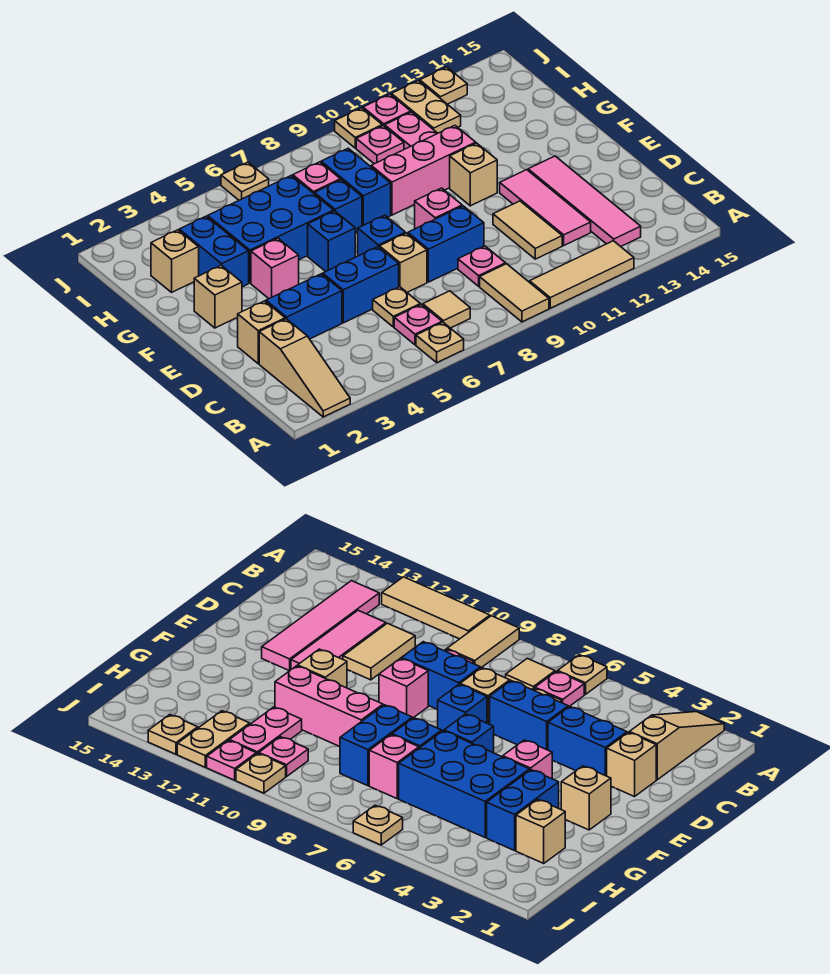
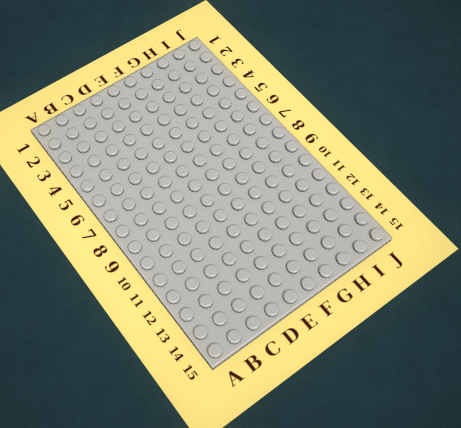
none -> tan 1x3 slope [259,319,350,417]
none -> tan 1x1 plate [416,322,464,362]
none -> tan 1x2 tile [480,264,549,322]
none -> tan 1x3 tile [530,241,634,308]

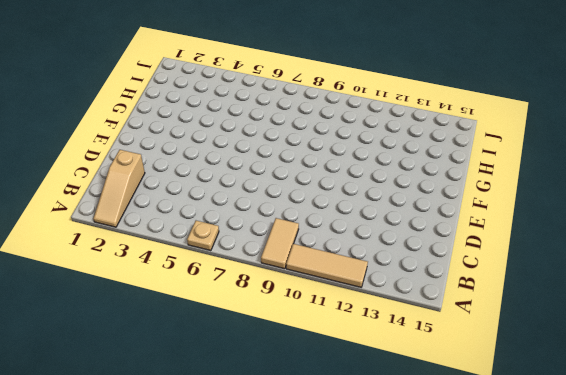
none -> pink 1x1 plate [394,305,442,345]
none -> tan 1x1 tile [423,291,470,328]
none -> pink 1x4 tile [528,156,641,246]
none -> tan 1x1 plate [373,287,420,327]

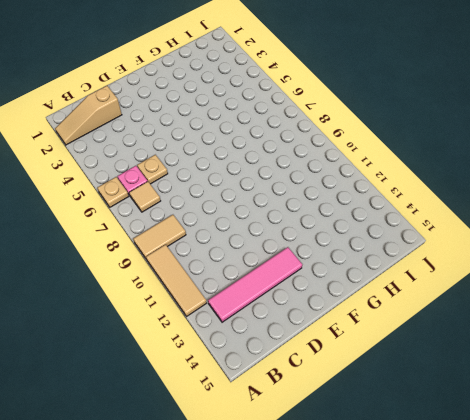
none -> pink 1x1 plate [458,246,506,286]
none -> tan 1x2 tile [493,201,562,259]
none -> pink 1x3 tile [500,170,591,245]
none -> tan 1x1 brick [238,301,285,363]

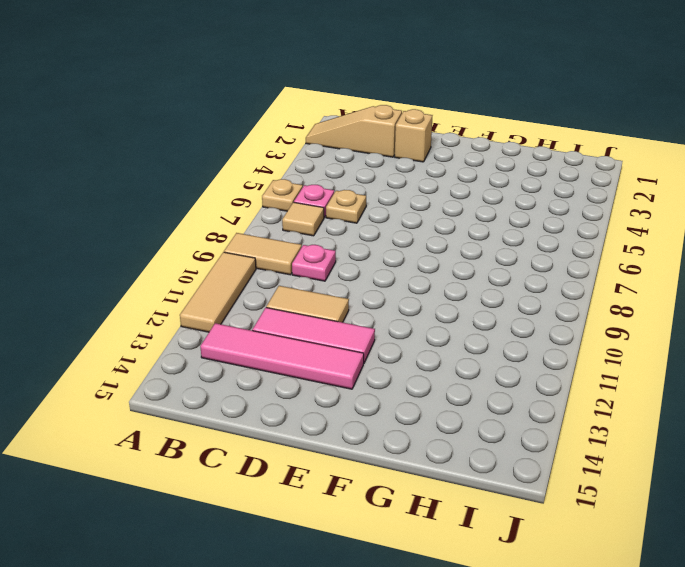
none -> blue 1x2 brick [266,274,342,339]
none -> blue 1x2 brick [323,247,399,323]
none -> tan 1x1 brick [379,233,427,292]
none -> blue 1x2 brick [408,206,484,282]

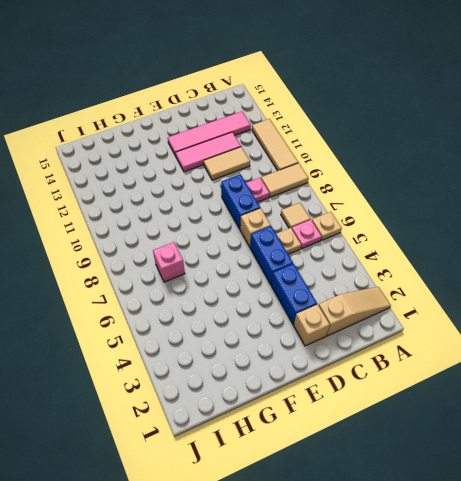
none -> blue 1x1 brick [358,215,405,256]
none -> pink 1x1 brick [415,188,462,229]
none -> tan 1x1 brick [194,265,242,328]
none -> pink 1x1 brick [251,238,299,299]

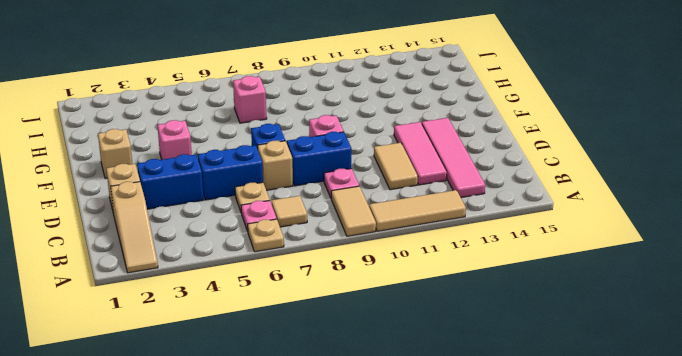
none -> blue 1x1 brick [308,211,355,272]
none -> tan 1x1 brick [450,143,497,206]
none -> blue 1x2 brick [179,216,249,287]
none -> blue 2x3 brick [208,176,334,283]

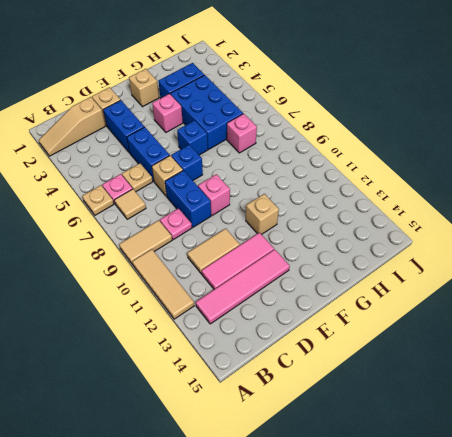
none -> blue 1x1 brick [314,180,362,233]
none -> blue 1x2 brick [321,148,391,226]
none -> pink 1x3 brick [371,126,476,215]
none -> tan 1x1 brick [151,230,199,292]

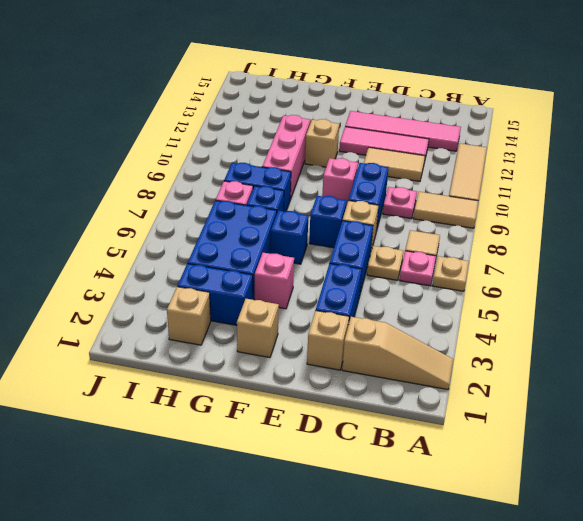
none -> pink 1x2 plate [385,112,438,149]
none -> pink 1x1 plate [356,126,404,164]
none -> tan 1x2 plate [391,81,461,133]
none -> tan 1x1 plate [221,162,269,200]

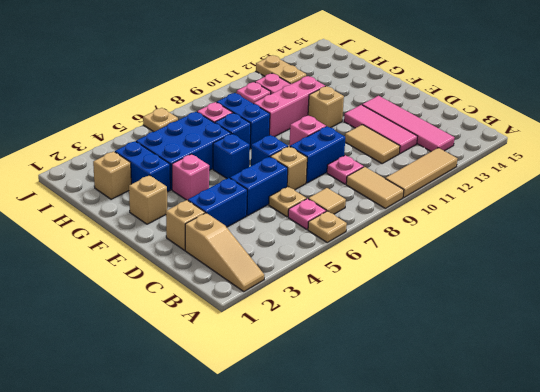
none -> tan 1x1 plate [335,108,382,148]
none -> pink 1x1 plate [363,94,411,126]
none -> tan 1x1 plate [420,67,467,104]

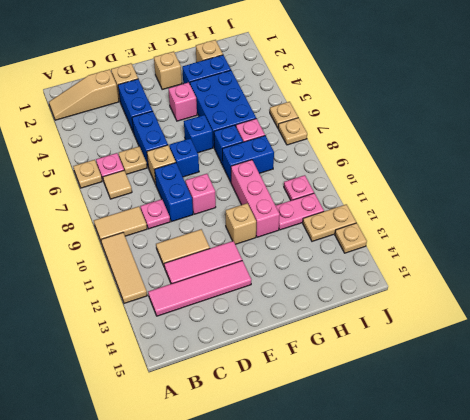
tan 1x1 plate [278,118,307,145] -> tan 1x1 plate moved to [335,108,382,148]
none -> pink 1x1 plate [363,94,411,126]

